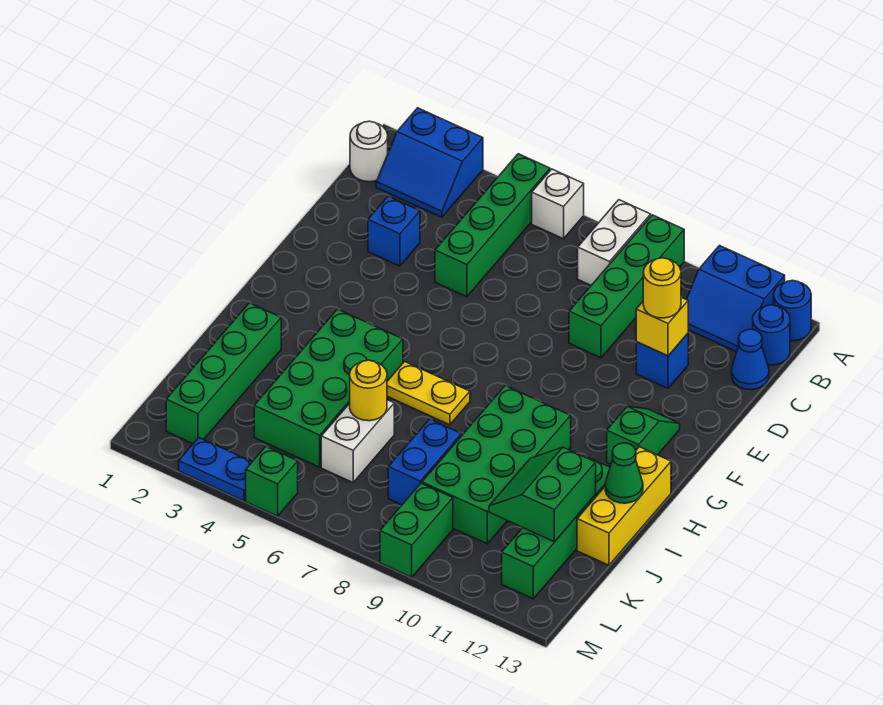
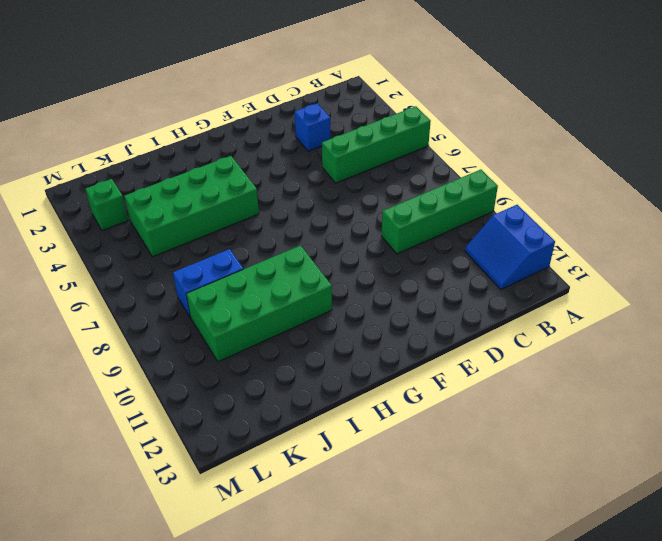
green 1x1 brick [85,179,128,231] -> green 1x1 brick moved to [246,447,298,516]
none -> blue 2x2 slope [376,108,483,217]
none -> white 1x1 brick [532,169,584,239]
none -> white 1x2 brick [578,200,651,285]

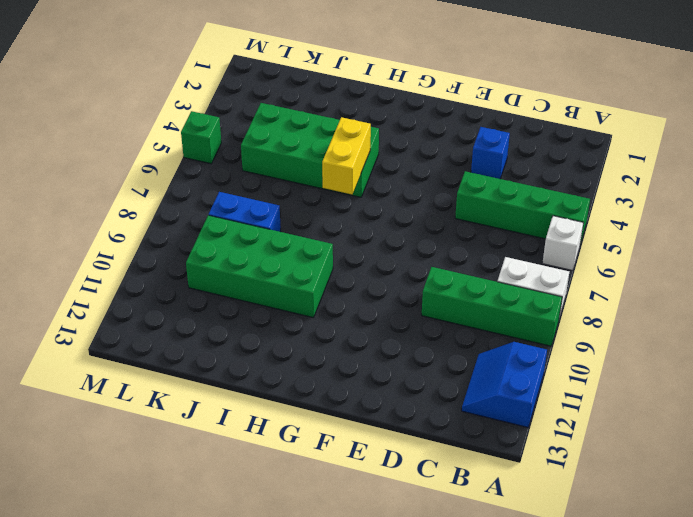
yellow 1x2 brick [322,117,371,195] -> none
none -> blue 2x2 slope [376,108,483,217]
none -> blue 1x1 round brick [774,280,811,341]
none -> white 1x1 round brick [350,121,388,182]

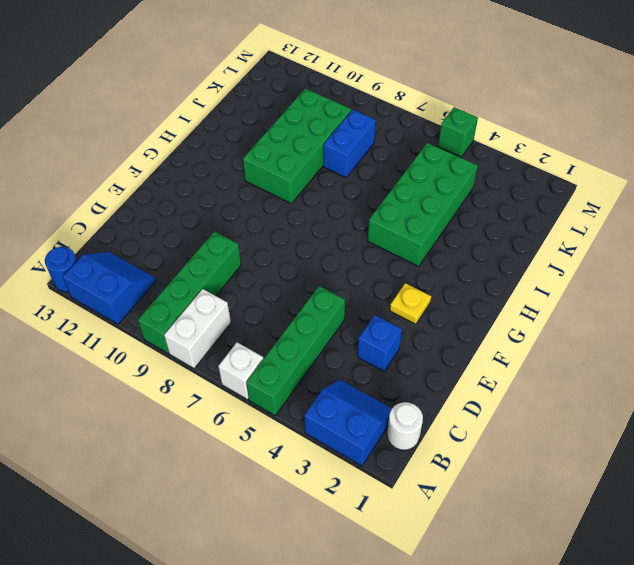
yellow 1x1 plate [390,283,431,324] -> none
none -> blue 1x1 round brick [753,305,790,365]
none -> blue 1x1 cone [732,329,769,390]
none -> blue 1x1 brick [636,334,688,388]

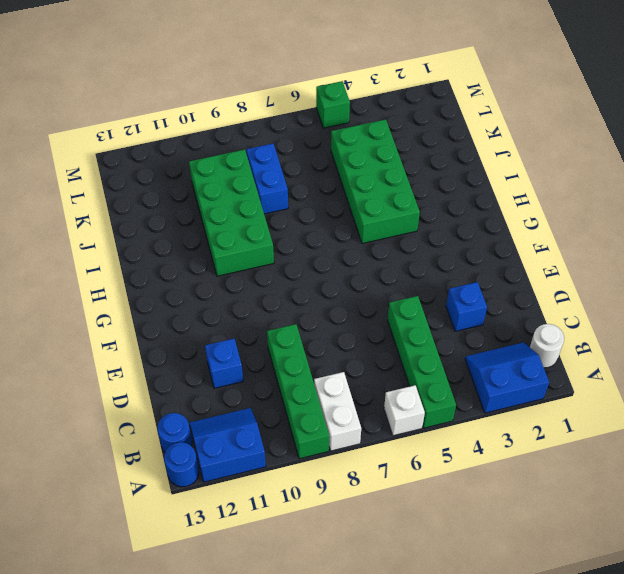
none -> blue 1x1 cone [732,329,769,390]
none -> green 1x2 slope [607,406,680,464]
none -> yellow 1x2 plate [387,362,470,425]

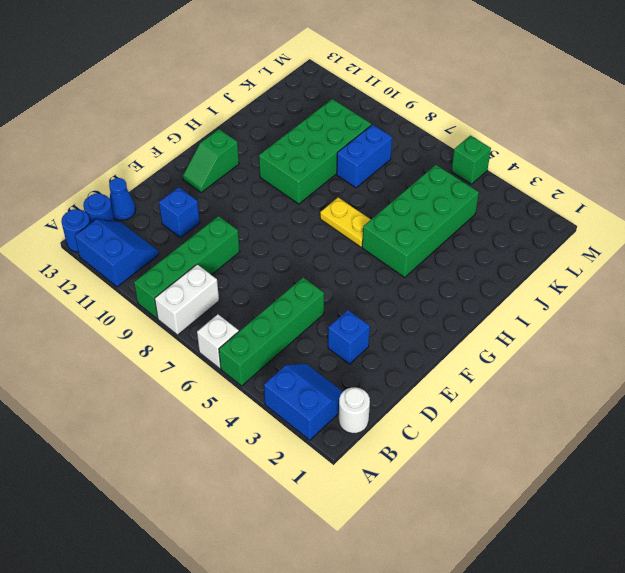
none -> yellow 1x3 brick [577,447,671,565]
none -> green 1x4 brick [166,303,281,444]
none -> green 1x4 brick [502,456,610,599]

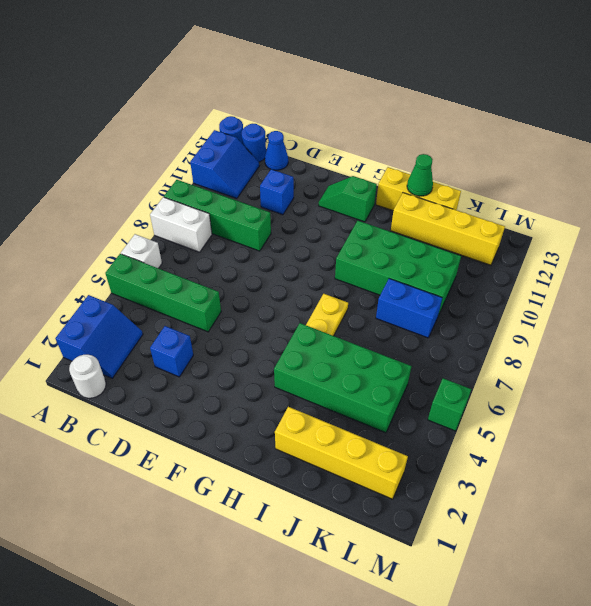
yellow 1x4 brick [275,407,408,499] -> green 1x4 brick [166,303,281,444]
yellow 1x4 brick [391,193,505,265] -> green 1x4 brick [502,456,610,599]
none -> white 1x2 brick [321,400,394,482]
none -> green 1x2 brick [380,483,453,577]
none -> blue 1x2 plate [179,438,252,501]

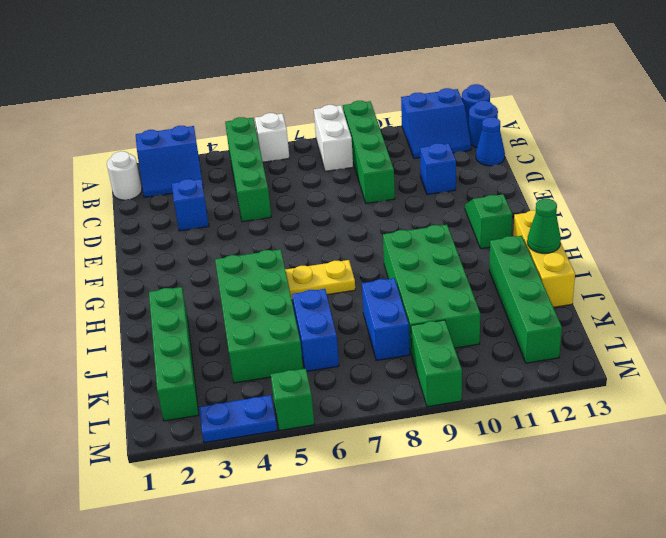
blue 1x2 brick [292,289,339,371] -> white 1x2 brick [321,400,394,482]
none -> yellow 1x1 brick [636,297,688,356]
none -> yellow 1x1 round brick [350,360,387,421]
none -> green 2x2 slope [489,447,596,542]

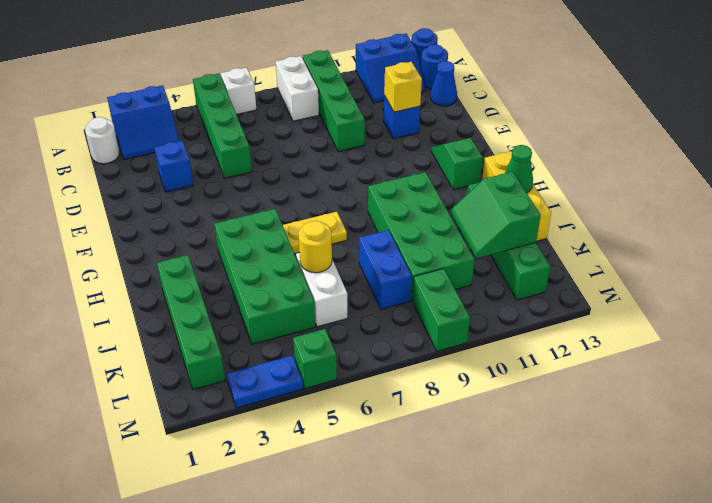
none -> yellow 1x1 round brick [643,258,681,318]

